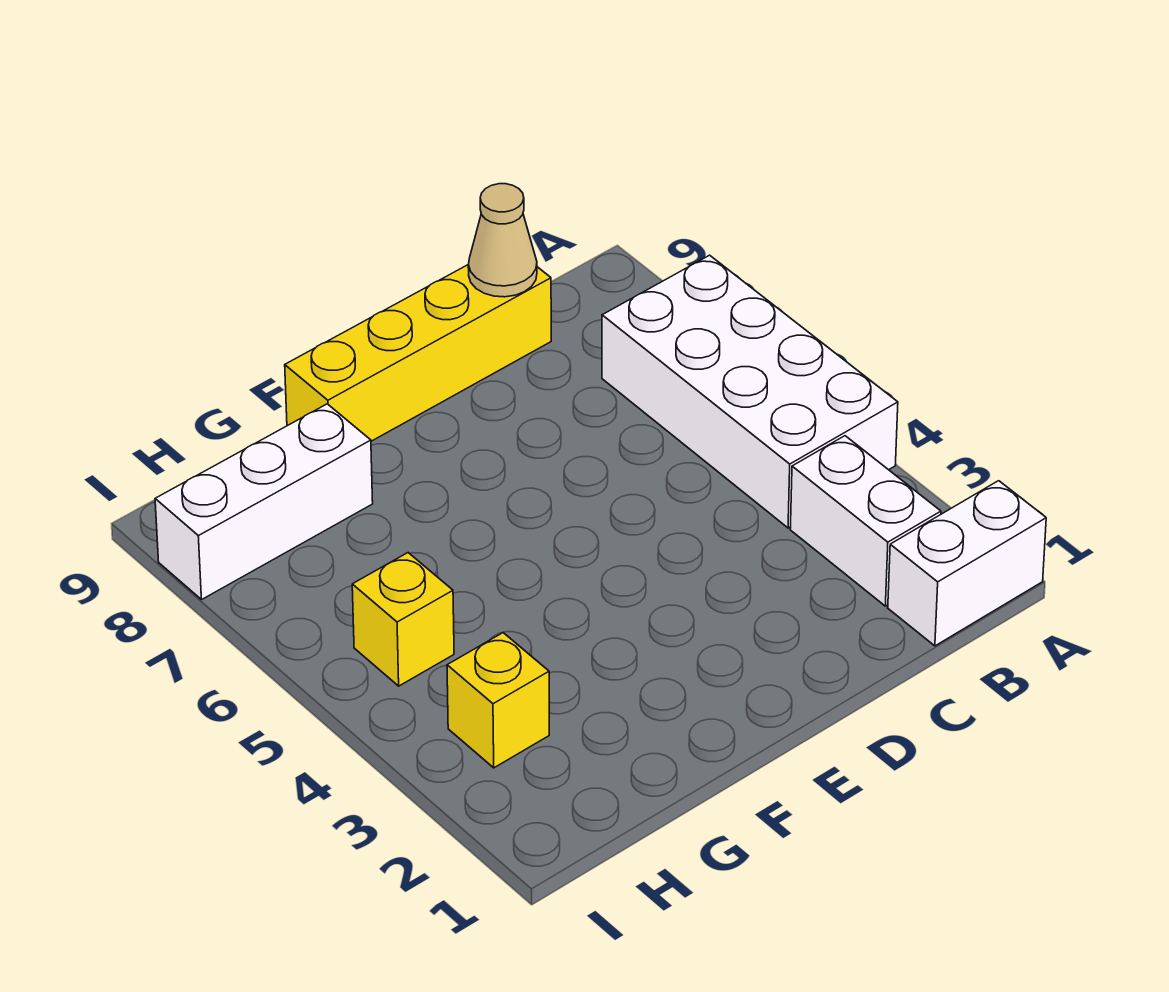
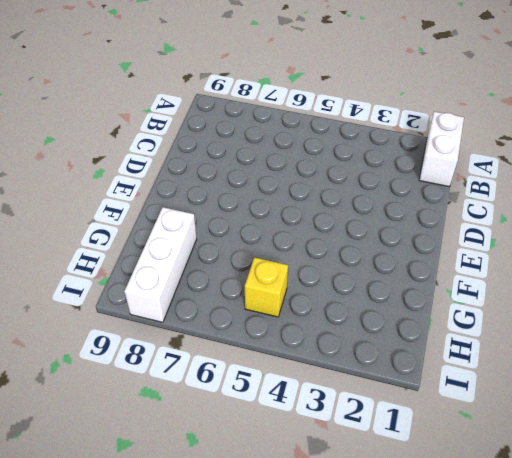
none -> white 2x4 brick [602,255,898,528]
none -> white 1x2 brick [790,436,941,606]

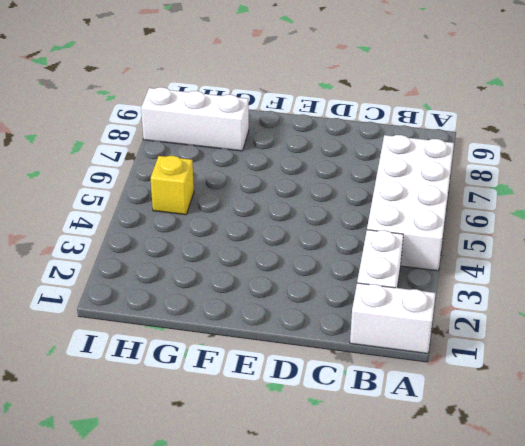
none -> yellow 1x4 brick [285,265,551,441]
none -> yellow 1x1 brick [447,633,549,768]

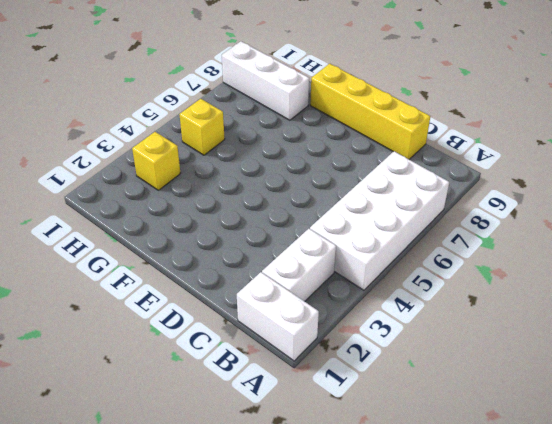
none -> tan 1x1 cone [468,184,537,297]

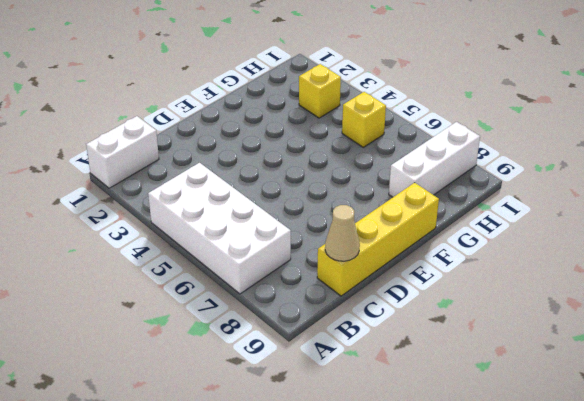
none -> white 1x2 brick [790,436,941,606]

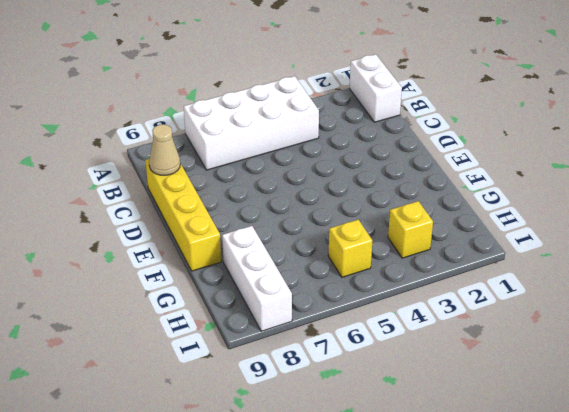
none -> white 1x2 brick [790,436,941,606]

